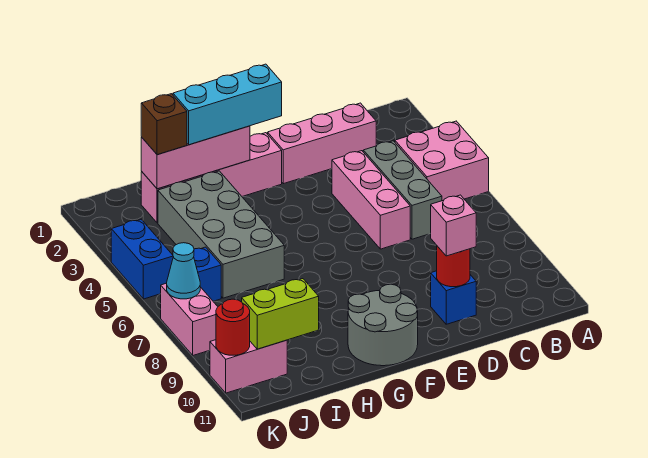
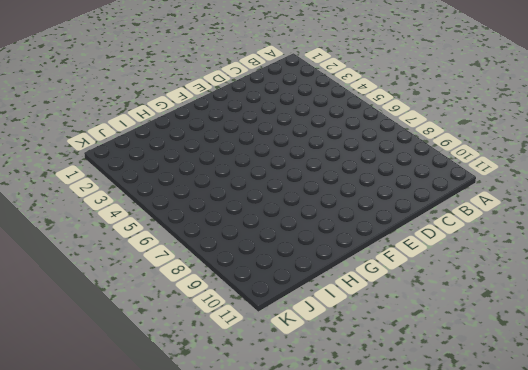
none -> pink 2x2 brick [395,121,489,201]
none -> pink 1x3 brick [268,103,376,184]
none -> grey 1x3 brick [363,141,442,239]

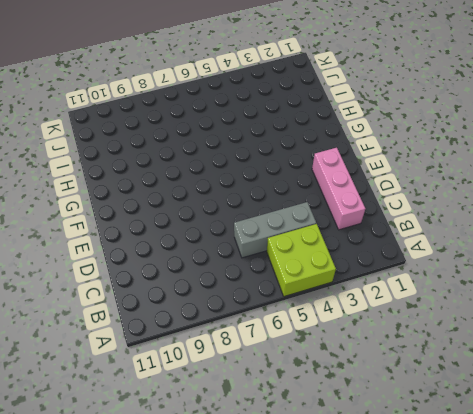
lime 2x2 brick [267,224,336,296] -> pink 2x2 brick [395,121,489,201]
none -> pink 1x3 brick [332,151,410,249]
none -> blue 1x1 brick [431,271,476,324]
none -> pink 1x4 brick [141,133,282,223]

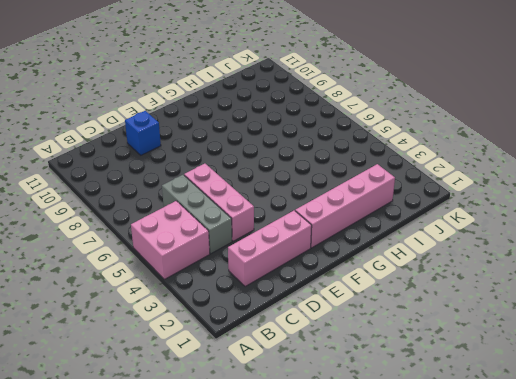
none -> grey 2x2 round brick [348,284,418,366]
none -> grey 2x4 brick [158,171,284,298]
none -> blue 1x1 brick [194,247,221,302]

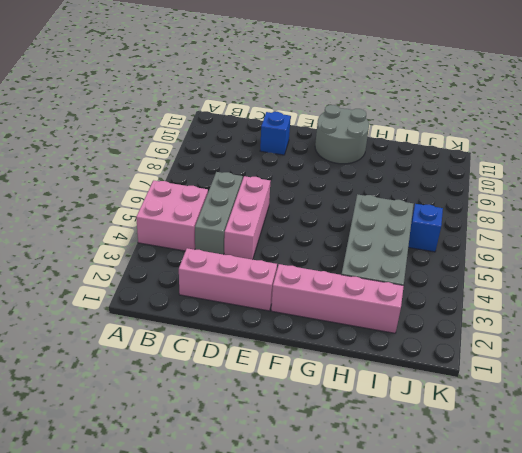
none -> pink 1x2 brick [210,340,287,393]
none -> blue 1x2 brick [111,219,173,299]
none -> pink 1x2 brick [161,283,218,355]

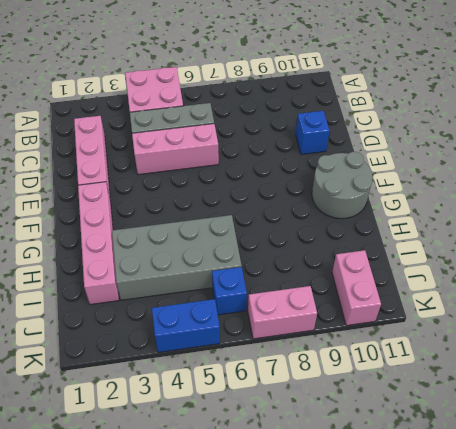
none -> red 1x1 round brick [437,246,470,287]
none -> pink 1x3 brick [141,126,250,189]
none -> lime 1x2 brick [242,279,319,349]

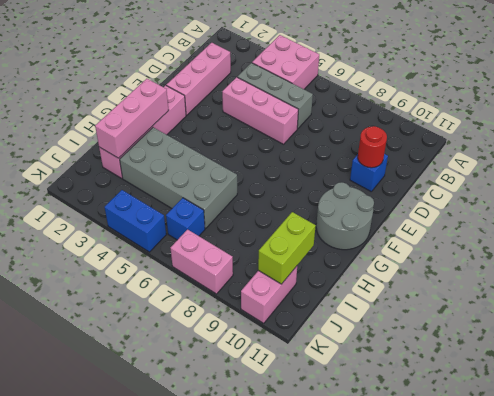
none -> cyan 1x1 cone [167,243,200,299]
none -> red 1x1 round brick [216,299,250,355]
none -> pink 1x1 brick [431,195,476,256]

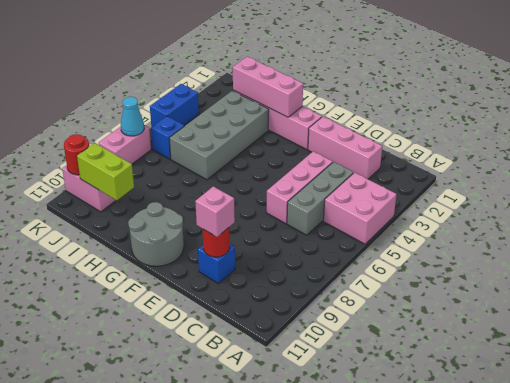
none -> cyan 1x3 brick [173,64,282,145]
none -> brown 1x1 brick [141,94,187,155]

